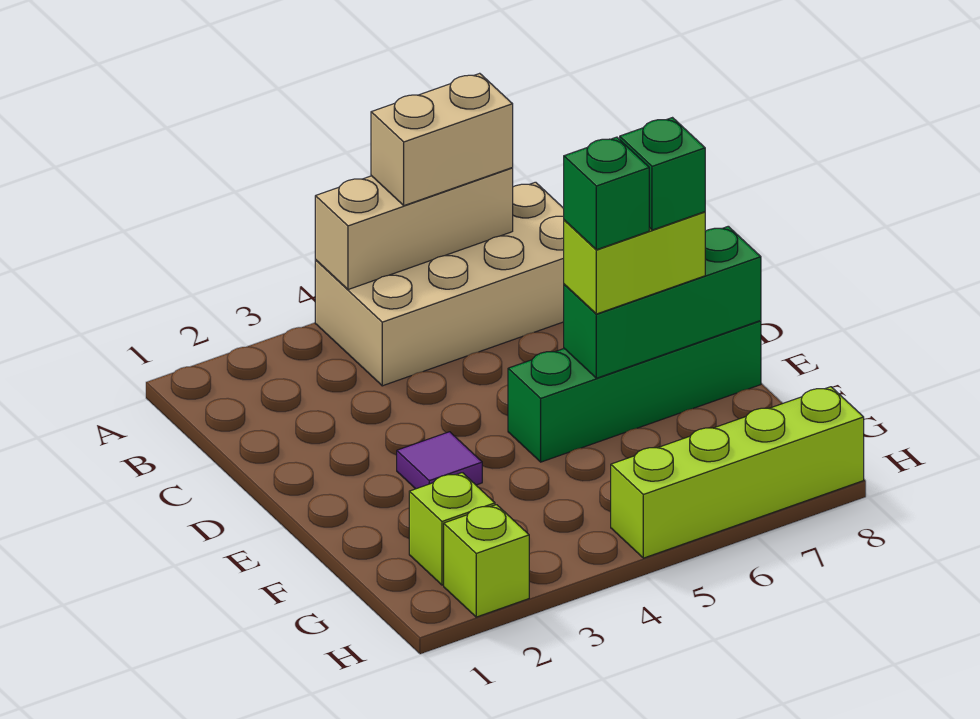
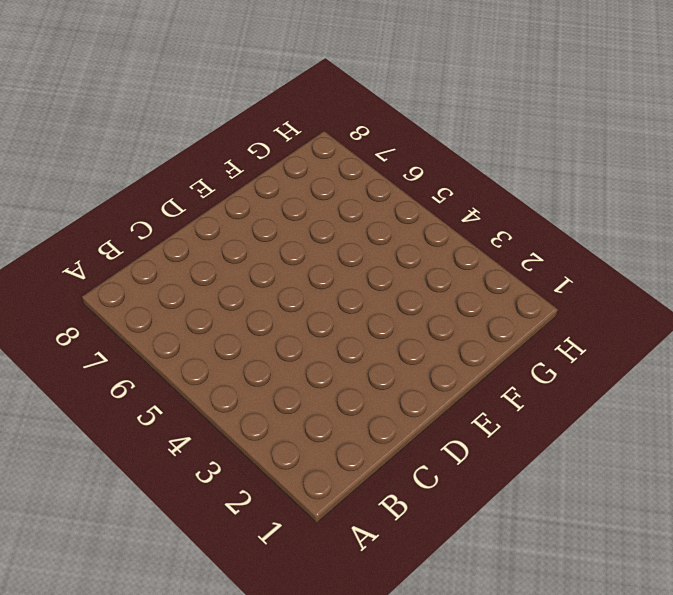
none -> tan 2x4 brick [315,182,564,386]
none -> purple 1x1 tile [397,432,482,489]
none -> green 1x4 brick [508,321,761,462]

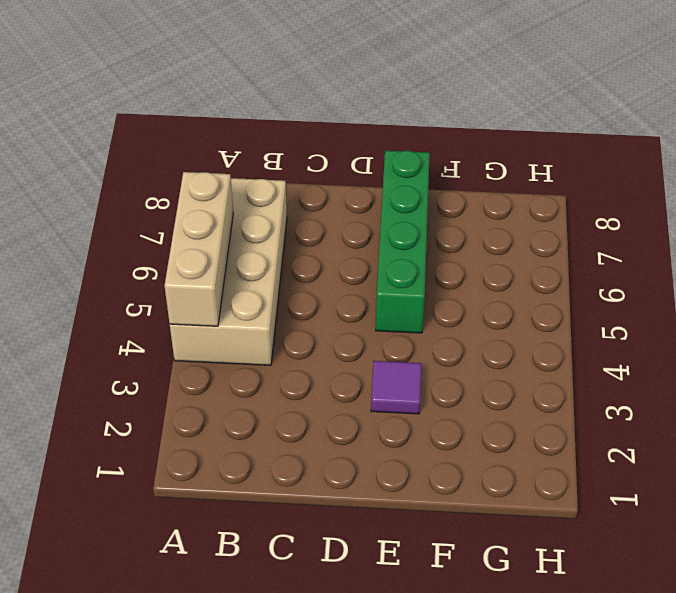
none -> lime 1x1 brick [409,473,495,585]
none -> lime 1x1 brick [444,505,529,617]
none -> lime 1x4 brick [611,387,864,558]

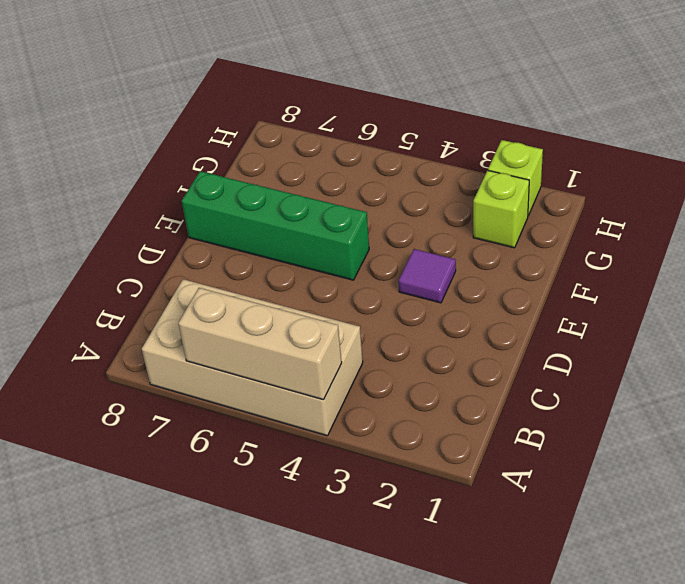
none -> lime 1x4 brick [611,387,864,558]
none -> green 1x3 brick [564,226,761,378]
none -> tan 1x2 brick [371,73,513,206]

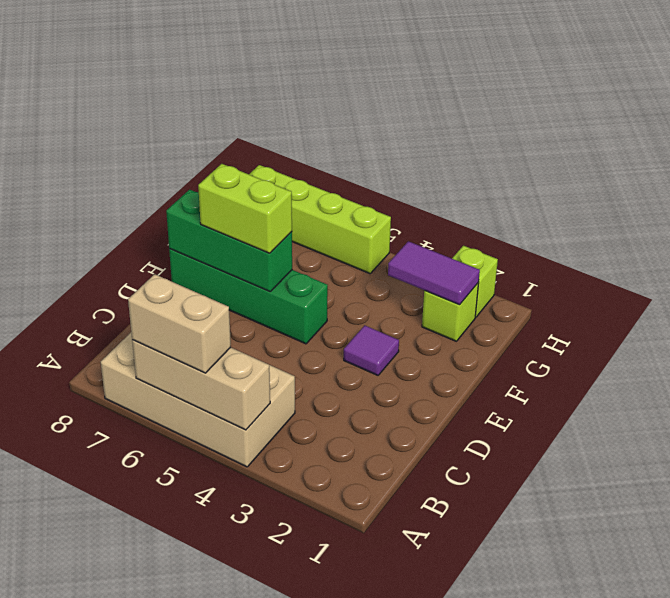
purple 1x2 tile [388,241,480,305] -> none
none -> green 1x1 brick [564,137,649,250]
none -> green 1x1 brick [620,118,705,230]

